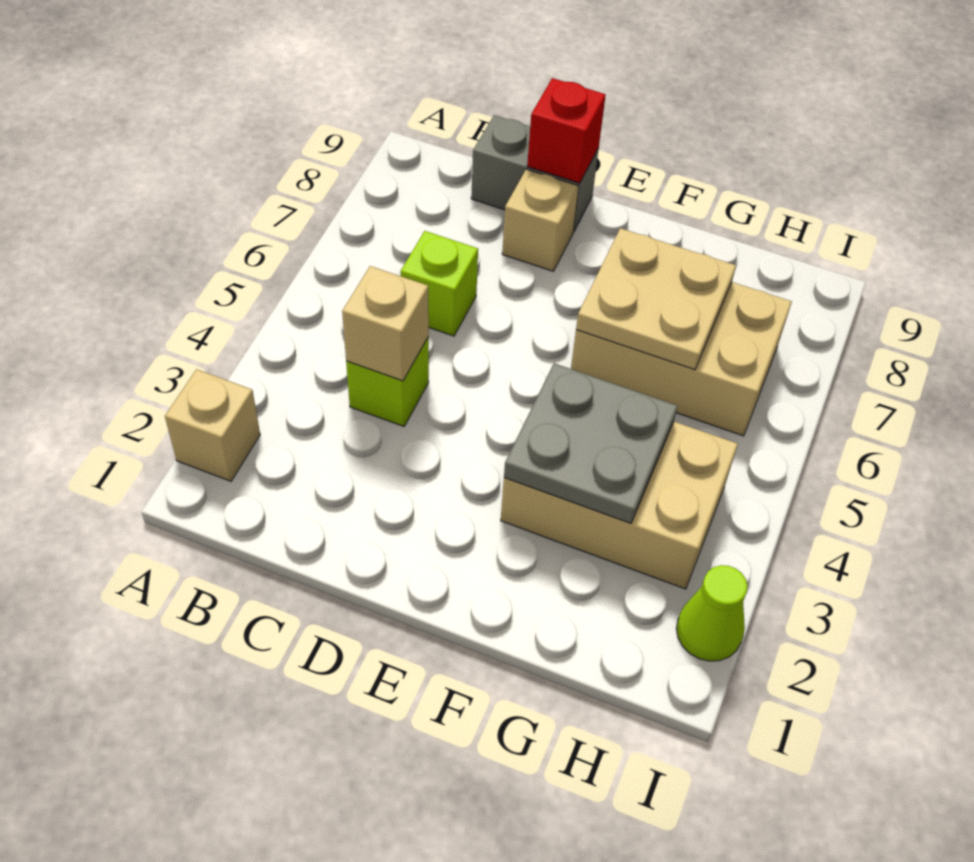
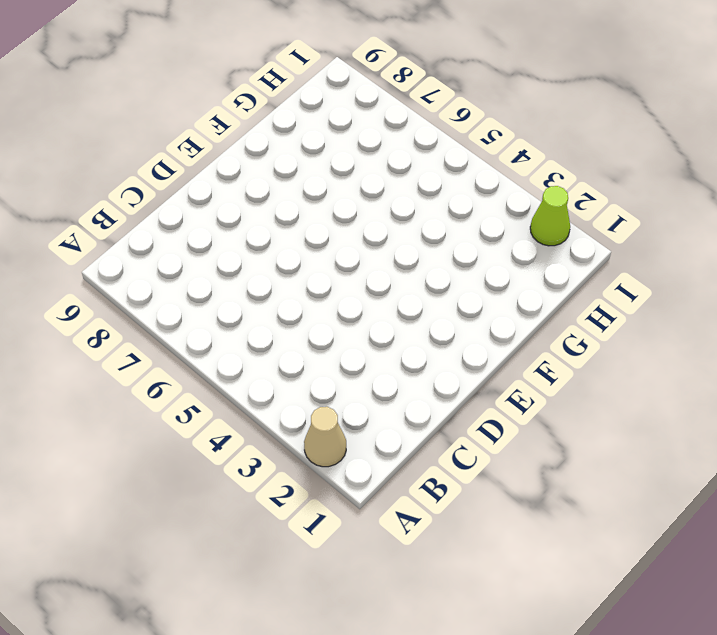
tan 1x1 cone [304,407,346,467] -> tan 1x1 brick [165,369,260,481]
none -> lime 1x1 brick [346,337,429,426]
none -> lime 1x1 brick [401,231,478,336]
none -> grey 1x2 brick [471,115,599,232]

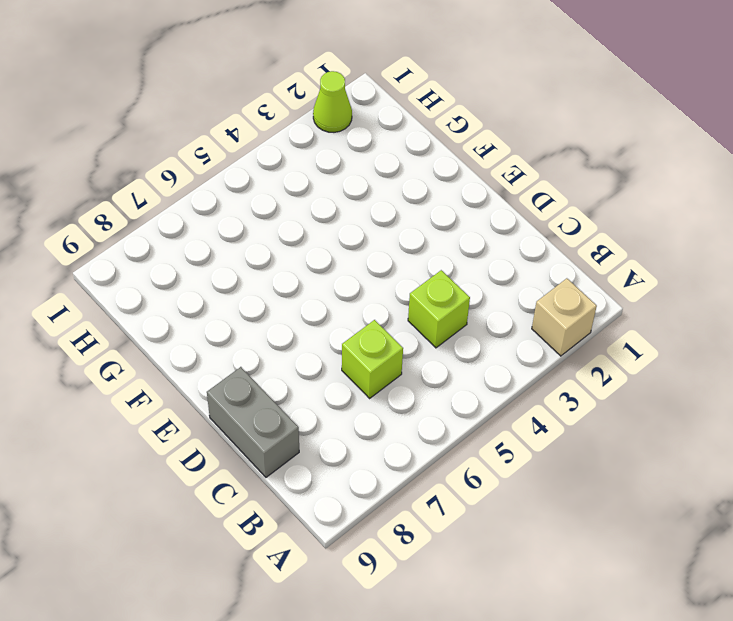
none -> tan 1x1 brick [502,169,579,271]
none -> tan 2x3 brick [501,422,738,589]
none -> tan 2x3 brick [571,282,792,436]

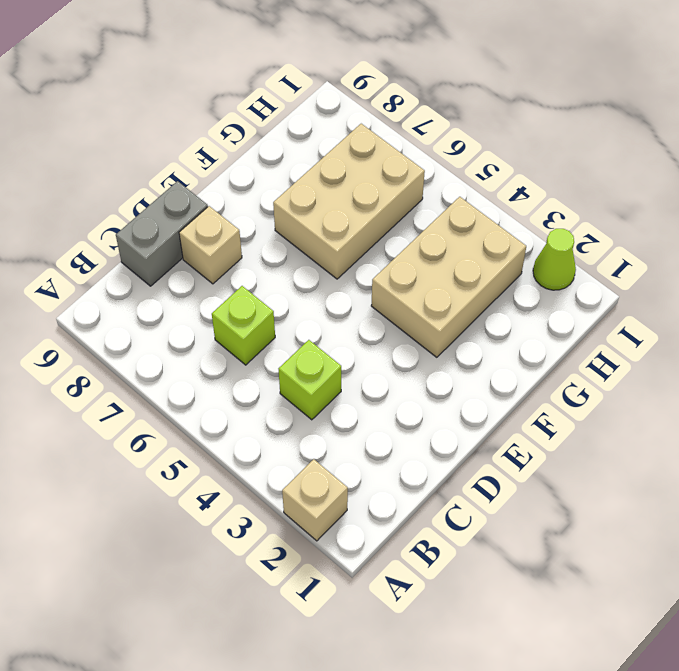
none -> tan 1x1 brick [342,266,429,381]
none -> red 1x1 brick [527,78,606,183]
none -> grey 2x2 plate [504,363,677,523]

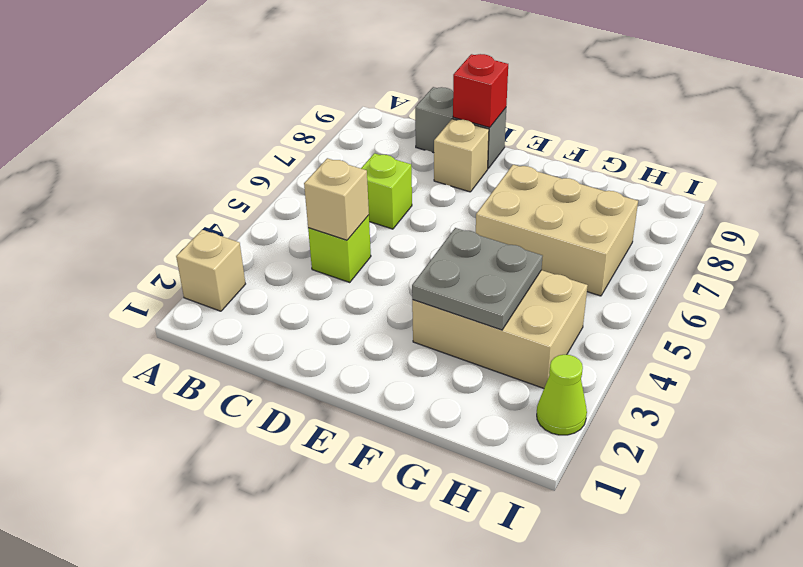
none -> tan 2x2 plate [576,228,736,370]

